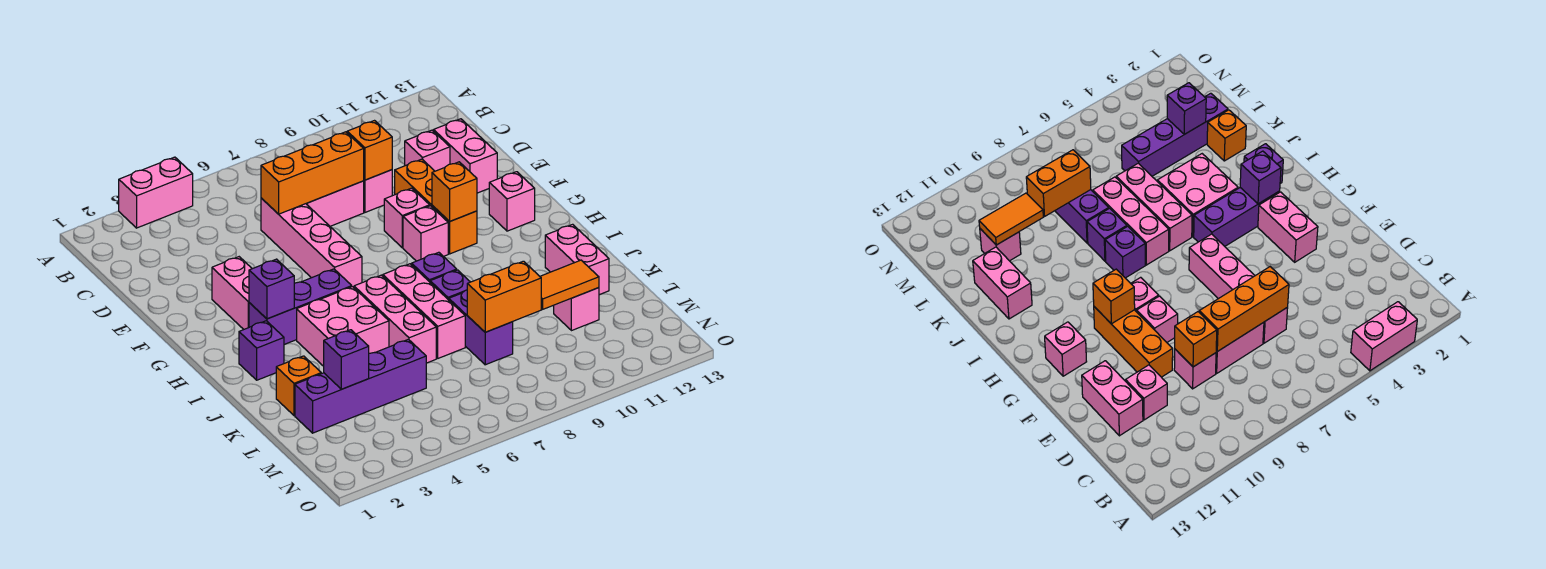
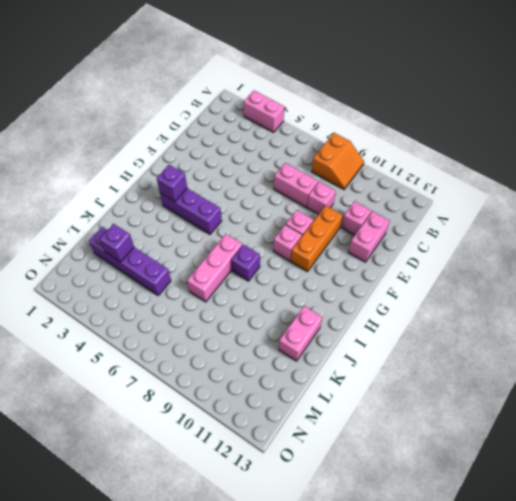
orange 2x2 slope [312,133,364,189] -> none
none -> pink 1x4 brick [261,198,362,287]
none -> pink 1x2 brick [212,257,252,329]
none -> pink 1x1 brick [489,172,535,231]
none -> purple 1x1 brick [239,321,284,380]

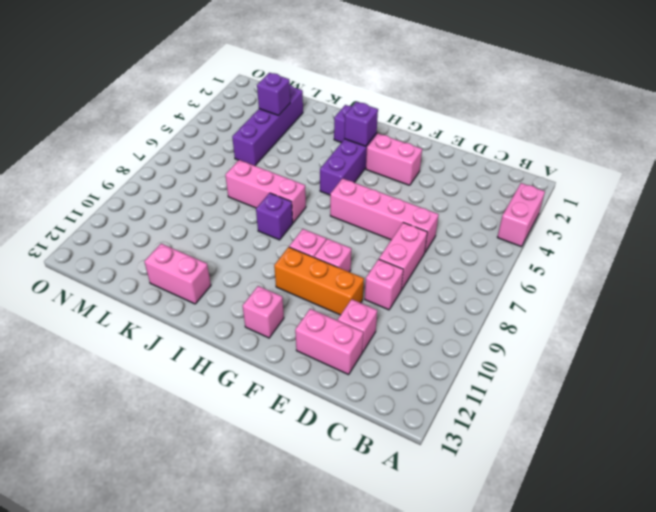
none -> pink 2x2 brick [297,287,389,366]
none -> pink 1x3 brick [354,275,436,363]
none -> purple 1x1 brick [430,270,470,300]
none -> orange 1x1 brick [276,356,321,415]

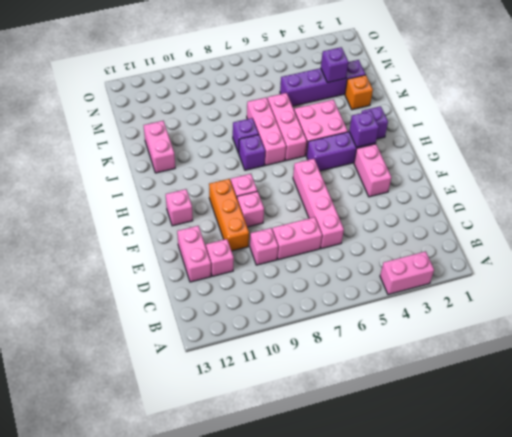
none -> purple 1x2 brick [449,290,513,365]
none -> pink 1x1 brick [554,288,599,331]
none -> orange 1x3 brick [261,132,364,214]
none -> orange 1x1 brick [347,121,392,180]

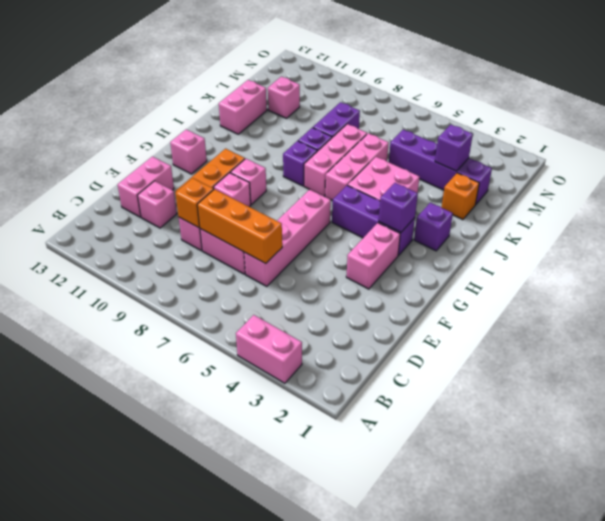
none -> orange 1x1 brick [432,162,477,221]
none -> orange 1x2 brick [467,261,541,332]
none -> orange 1x2 tile [540,260,599,309]

